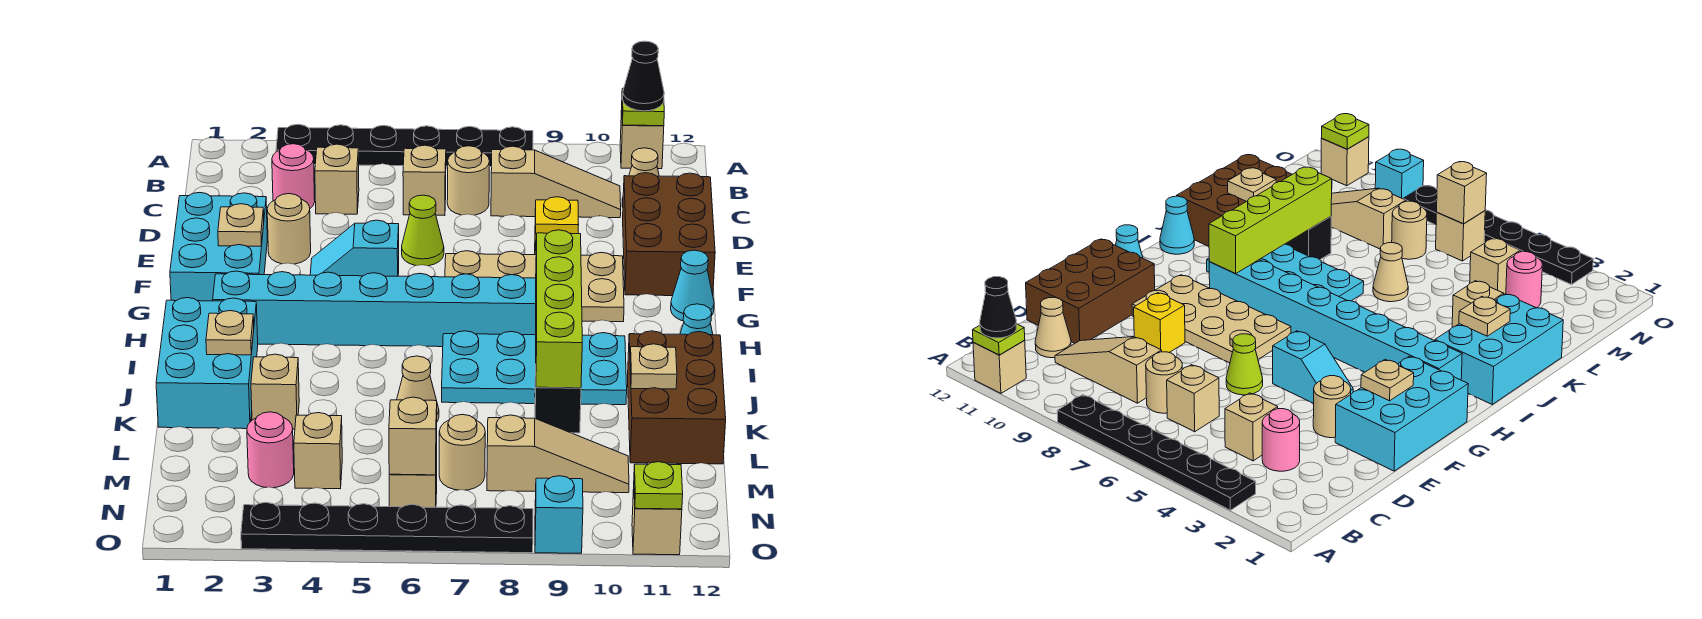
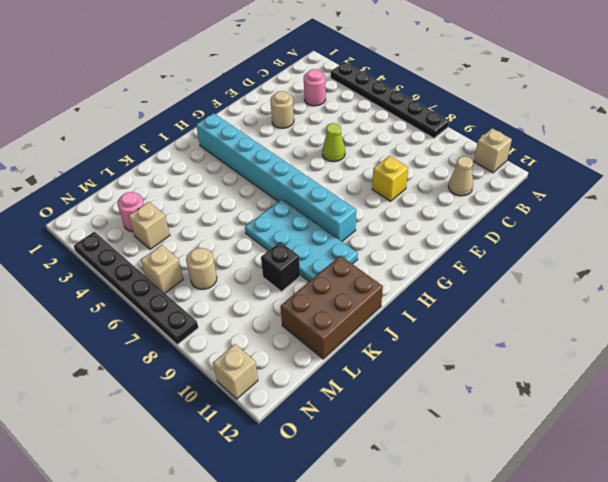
none -> tan 1x1 brick [315,144,359,214]
none -> tan 1x1 brick [403,145,446,216]
none -> tan 1x1 round brick [447,146,490,215]
none -> tan 1x3 slope [491,146,621,218]

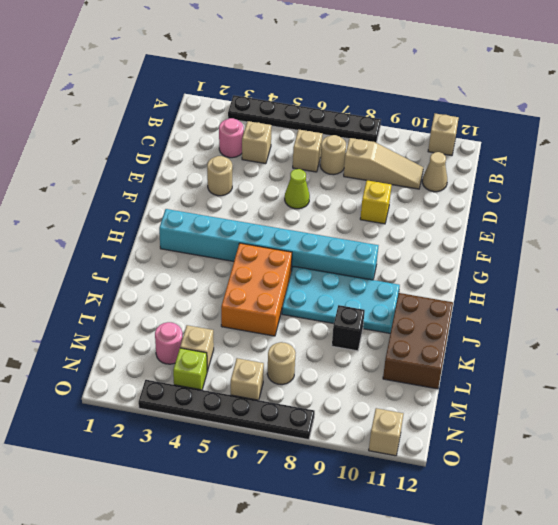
orange 2x3 brick [221,243,292,336] -> tan 1x1 cone [397,356,439,422]
lime 1x1 brick [173,348,207,390] -> none
none -> brown 2x3 brick [623,173,715,296]
none -> cyan 2x3 brick [170,193,267,301]
none -> cyan 1x2 slope [310,220,399,276]
none -> tan 2x4 plate [445,251,624,322]

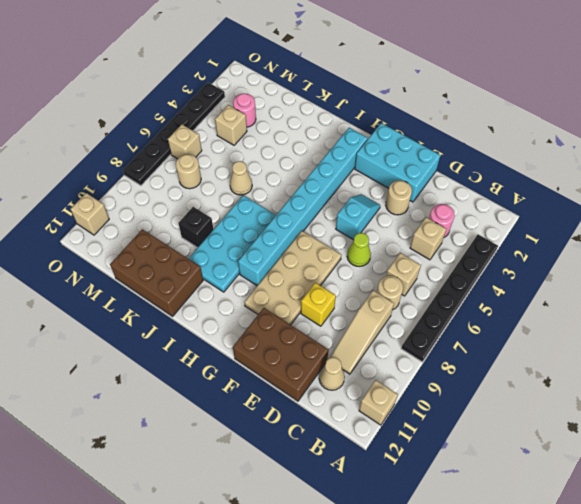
none -> cyan 1x1 cone [671,250,714,321]
none -> cyan 2x3 brick [156,298,258,429]
none -> cyan 1x1 cone [680,304,713,335]
none -> tan 1x1 brick [251,354,299,429]

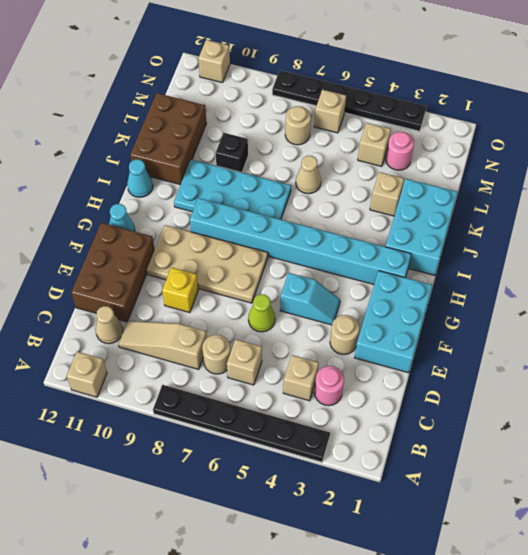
none -> tan 1x3 slope [487,415,629,493]
none -> cyan 1x1 brick [535,476,583,553]
none -> lime 1x1 plate [622,88,664,126]
none -> tan 1x1 plate [218,204,264,246]

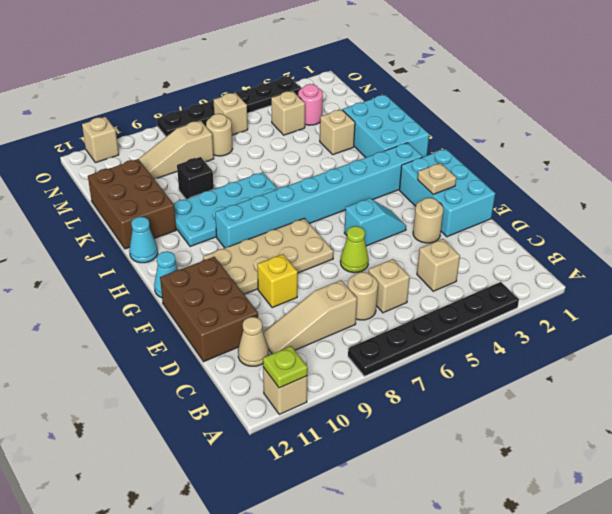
none -> pink 1x1 round brick [272,144,315,208]
none -> tan 1x1 cone [397,356,439,422]
none -> cyan 1x1 brick [535,476,583,553]
none -> lime 1x4 brick [536,230,582,388]

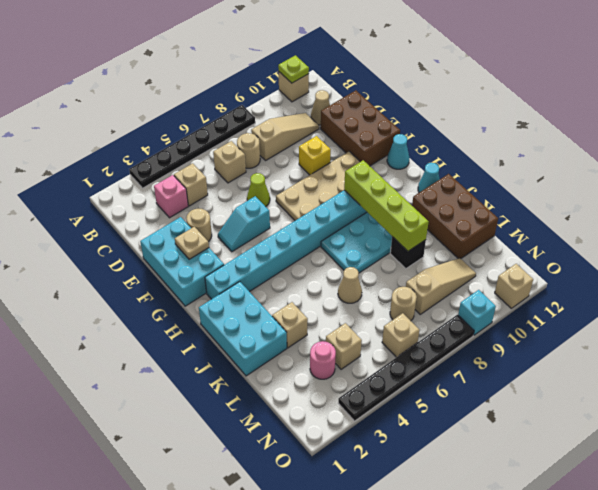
pink 1x1 brick [154,175,188,218] -> pink 1x1 round brick [272,144,315,208]
none -> tan 1x1 plate [206,311,254,355]
none -> tan 1x1 plate [630,344,677,389]
none -> tan 1x1 brick [389,397,437,475]
none -> lime 1x1 plate [634,462,683,509]

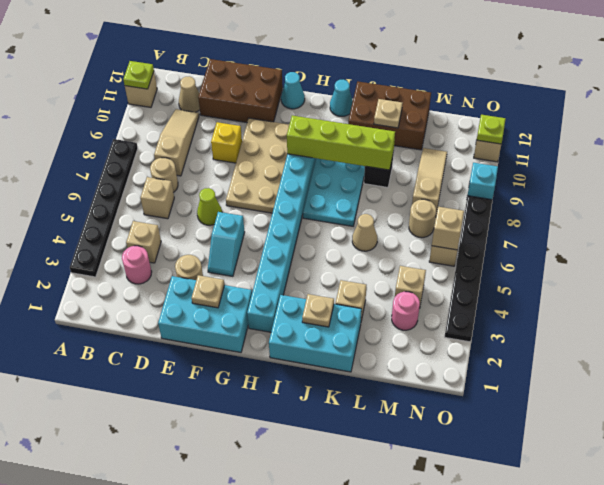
none -> black 1x1 cone [623,41,664,111]

